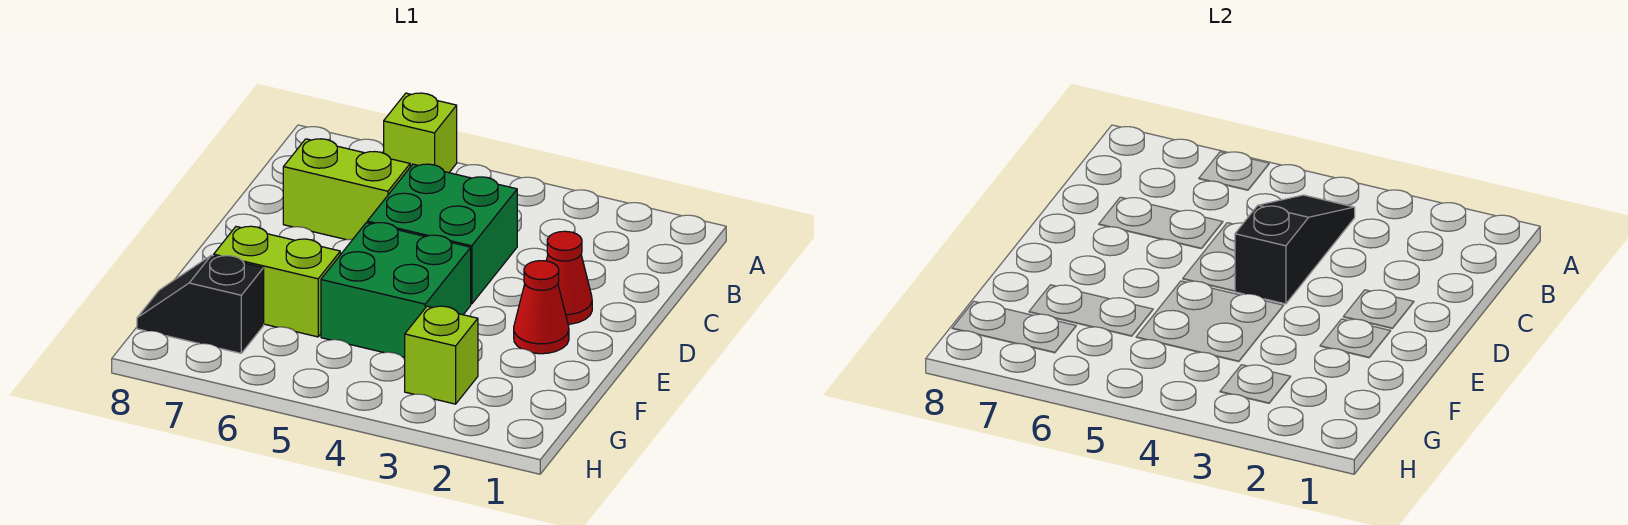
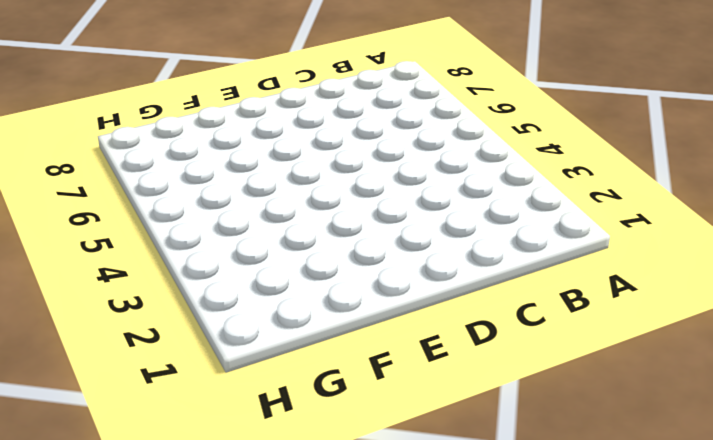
none -> lime 1x1 brick [384,93,457,173]
none -> green 2x2 brick [367,164,517,304]

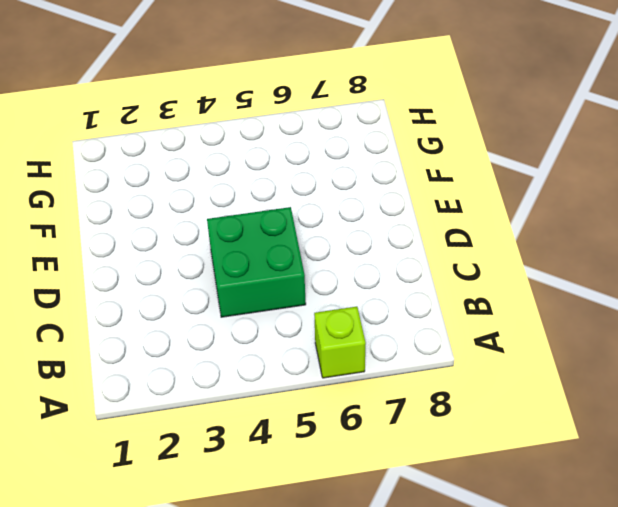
none -> lime 1x2 brick [283,139,410,240]
none -> red 1x1 cone [546,231,592,324]

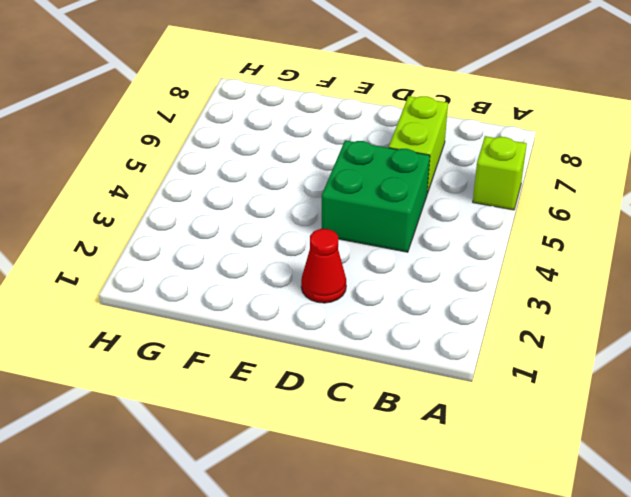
none -> red 1x1 cone [514,261,569,354]
none -> green 2x2 brick [321,223,471,357]

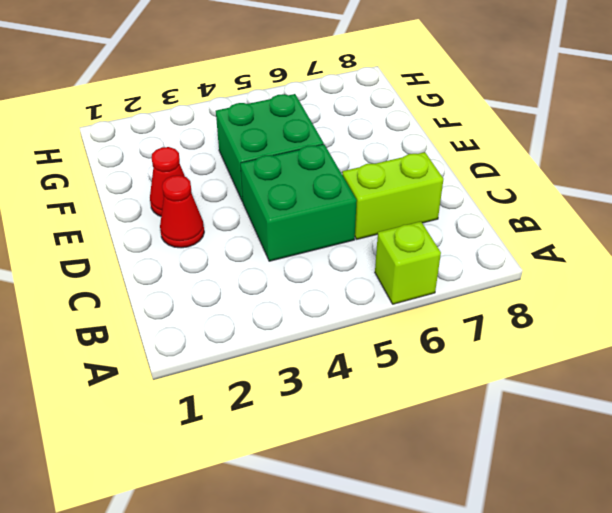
none -> lime 1x2 brick [214,226,340,337]
none -> lime 1x1 brick [405,306,478,404]

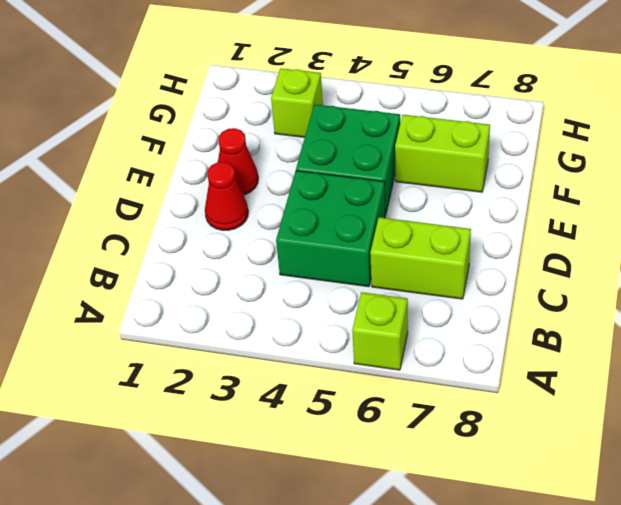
none -> black 1x2 slope [137,255,264,353]
none -> black 1x3 slope [1235,195,1355,304]

